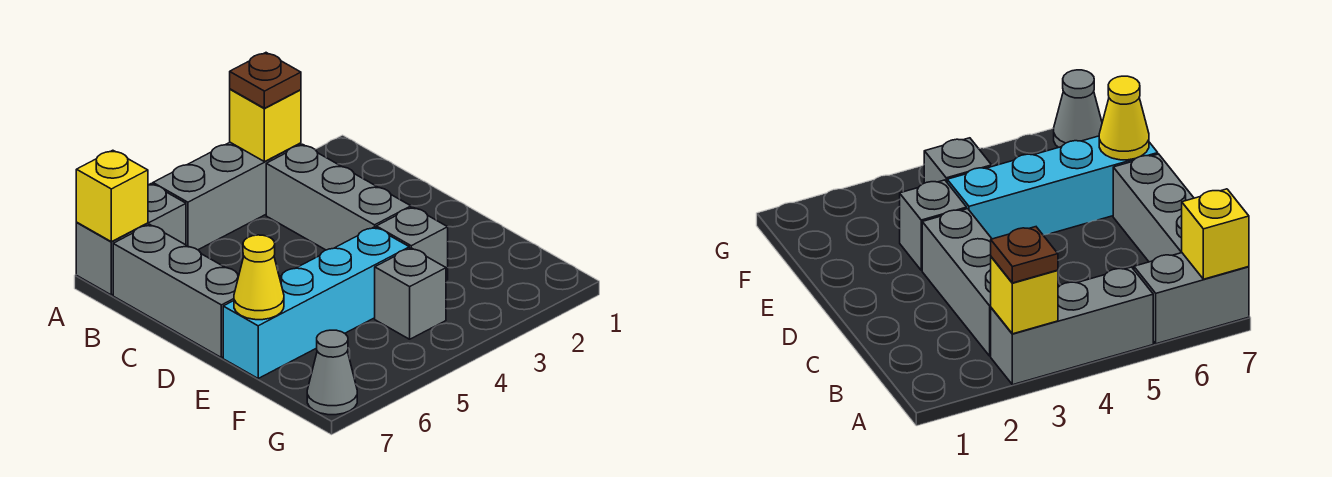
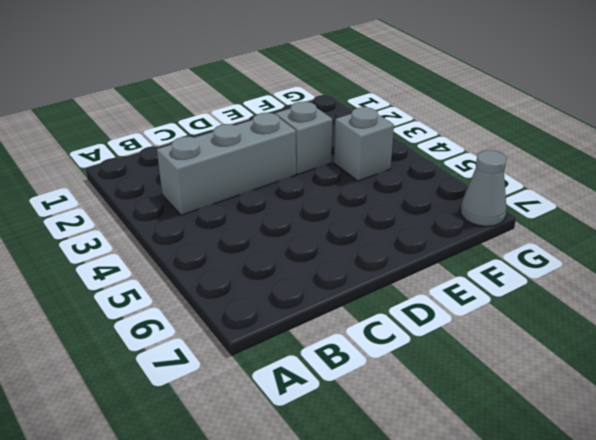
none -> grey 1x3 brick [153,142,301,250]
none -> grey 1x2 brick [76,184,186,295]
none -> grey 1x3 brick [113,224,239,358]

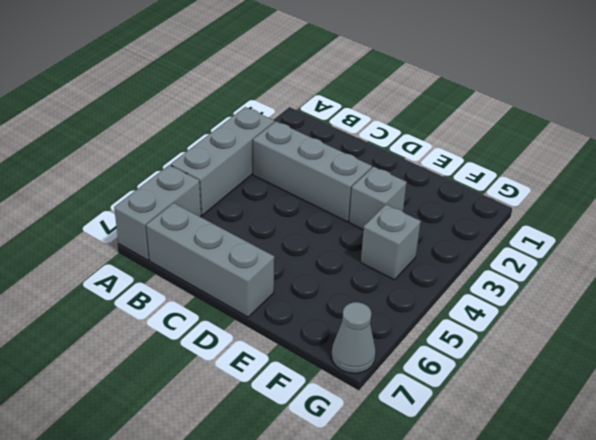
none -> cyan 1x4 brick [223,227,409,378]
none -> yellow 1x1 brick [230,89,301,162]
none -> yellow 1x1 brick [76,150,148,242]

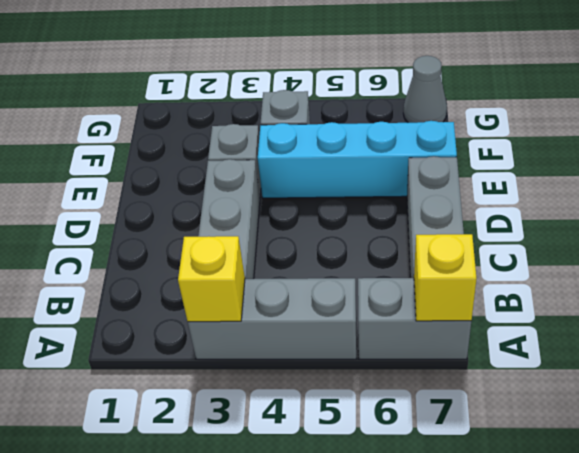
none -> yellow 1x1 cone [234,235,284,320]
none -> brown 1x1 plate [230,53,301,108]

